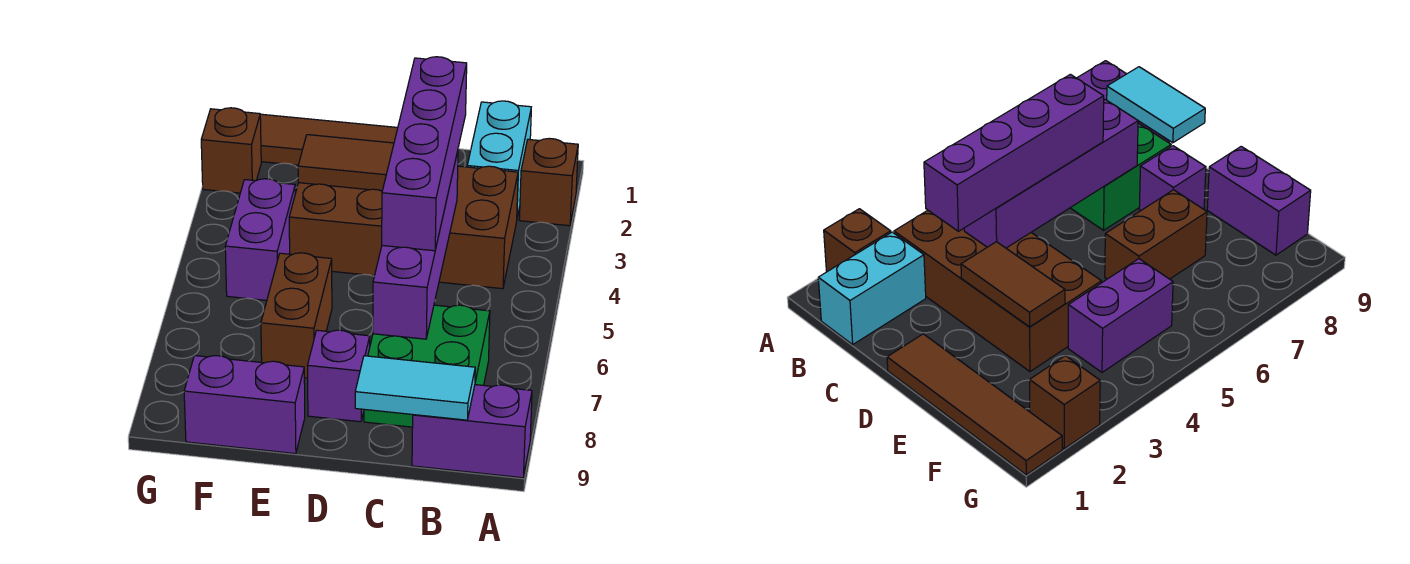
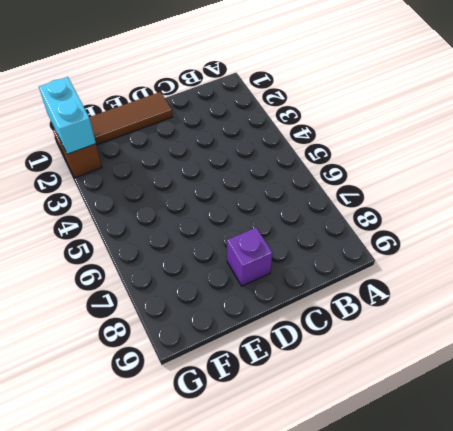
cyan 1x2 brick [39,77,96,154] -> cyan 1x2 brick moved to [467,101,531,217]
none -> brown 1x1 brick [519,138,578,226]
none -> purple 1x2 brick [412,385,532,478]
none -> brown 2x4 brick [289,166,518,289]

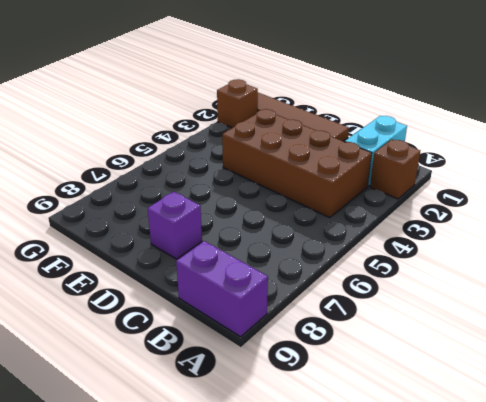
none -> green 2x2 brick [364,305,490,427]
none -> brown 1x2 brick [261,253,332,378]
none -> purple 1x2 brick [184,356,305,454]

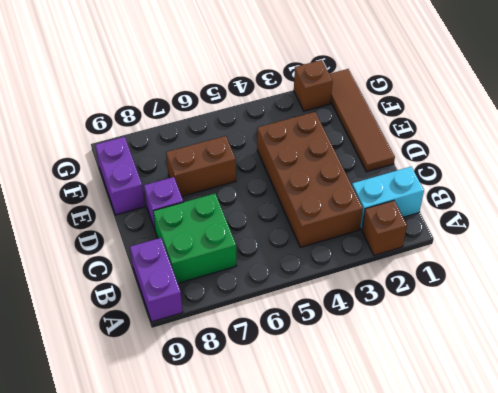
none -> purple 1x2 brick [225,179,295,300]
none -> cyan 1x2 tile [355,356,475,420]
none -> purple 1x4 brick [373,151,458,339]

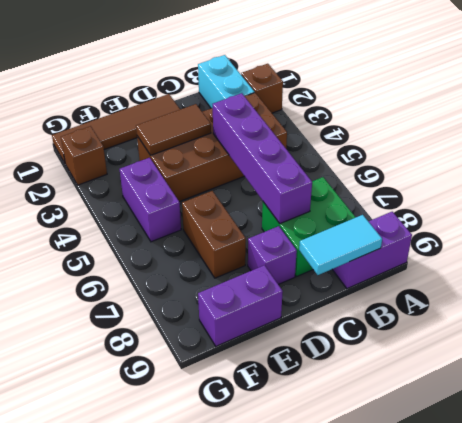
none -> purple 1x4 brick [382,57,467,251]

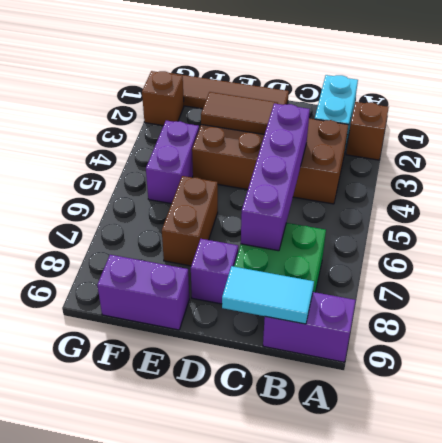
none -> purple 1x4 brick [382,57,467,251]

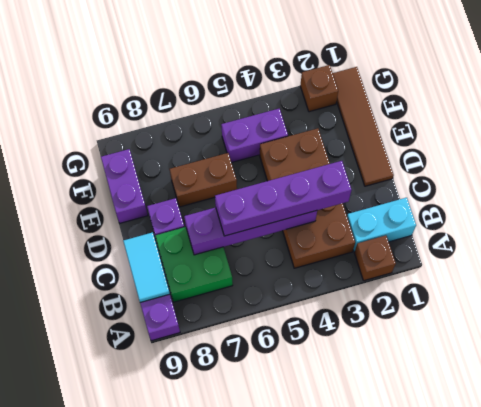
none -> brown 1x2 tile [298,135,394,191]

